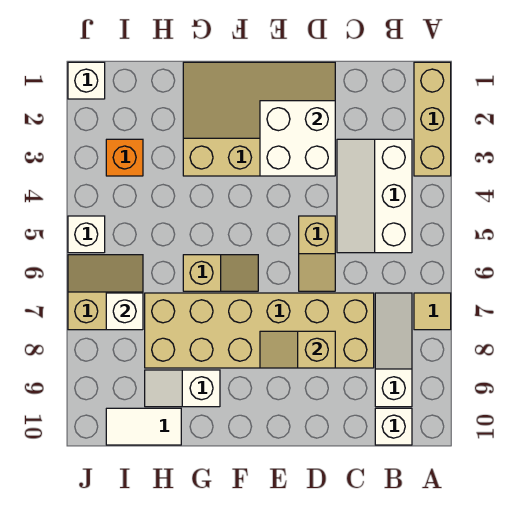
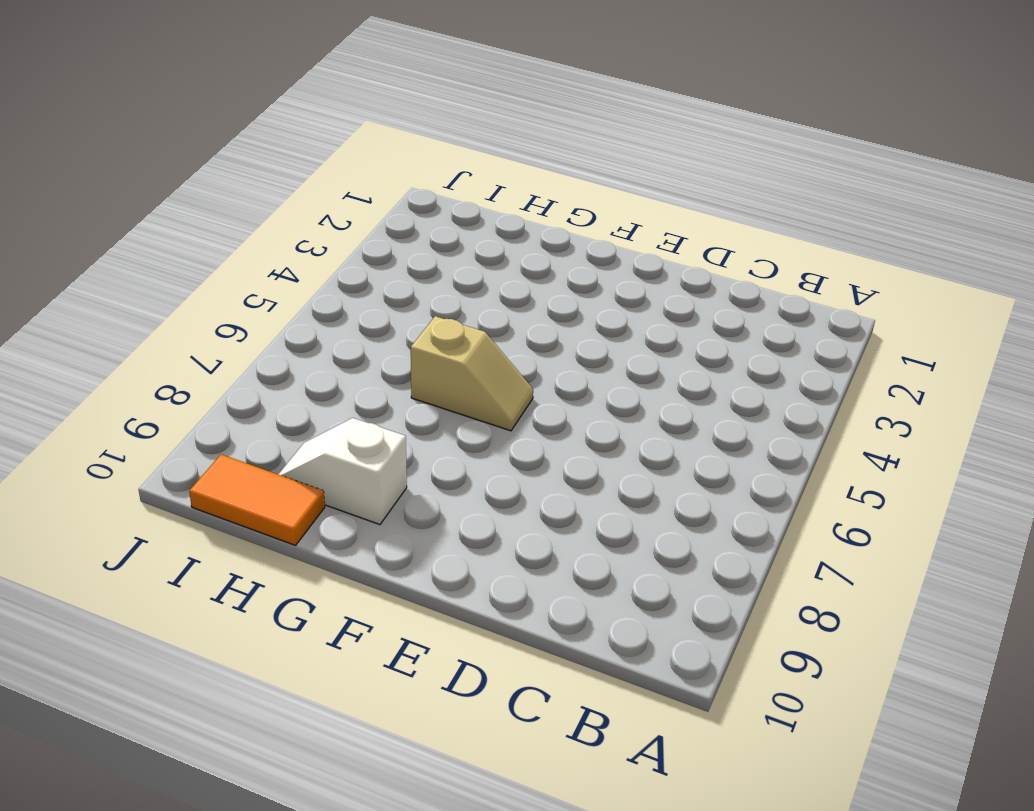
orange 1x2 tile [189,454,325,545] -> white 1x2 tile [106,408,181,445]
none -> tan 1x3 brick [414,62,451,176]
none -> tan 1x1 tile [414,293,451,330]
none -> white 2x3 slope [337,139,412,253]

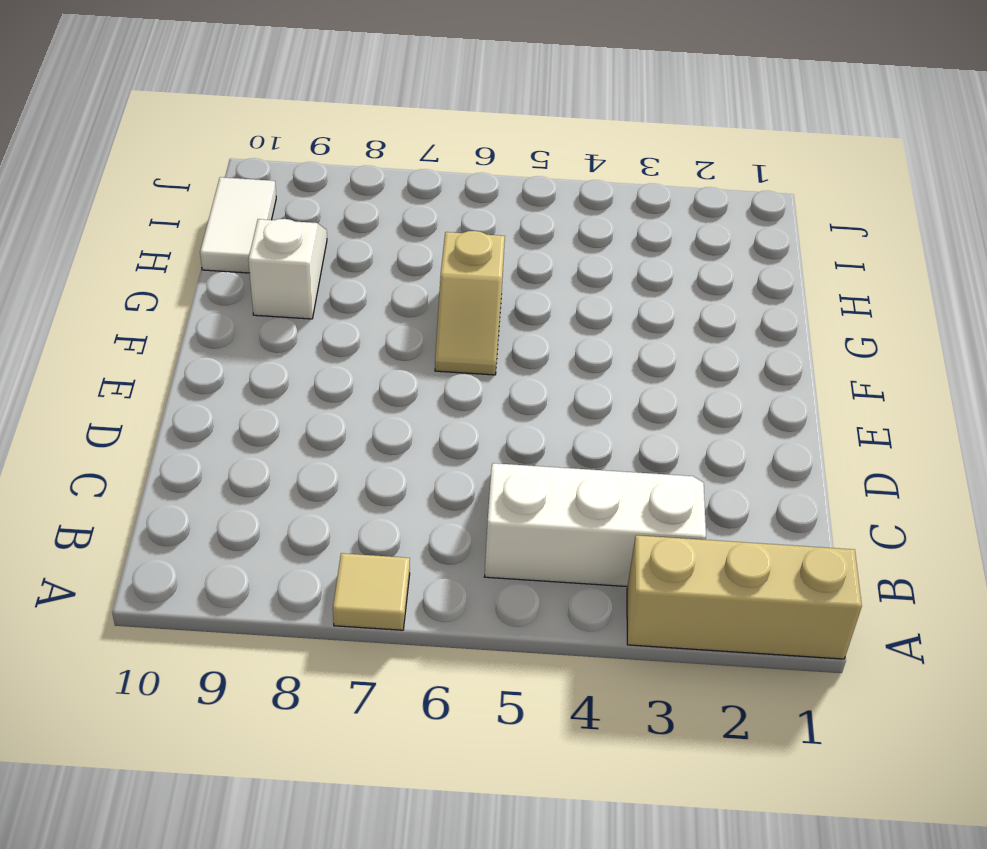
none -> white 1x3 slope [375,293,412,407]
none -> white 1x1 brick [375,408,412,445]
none -> tan 2x6 brick [145,293,374,368]

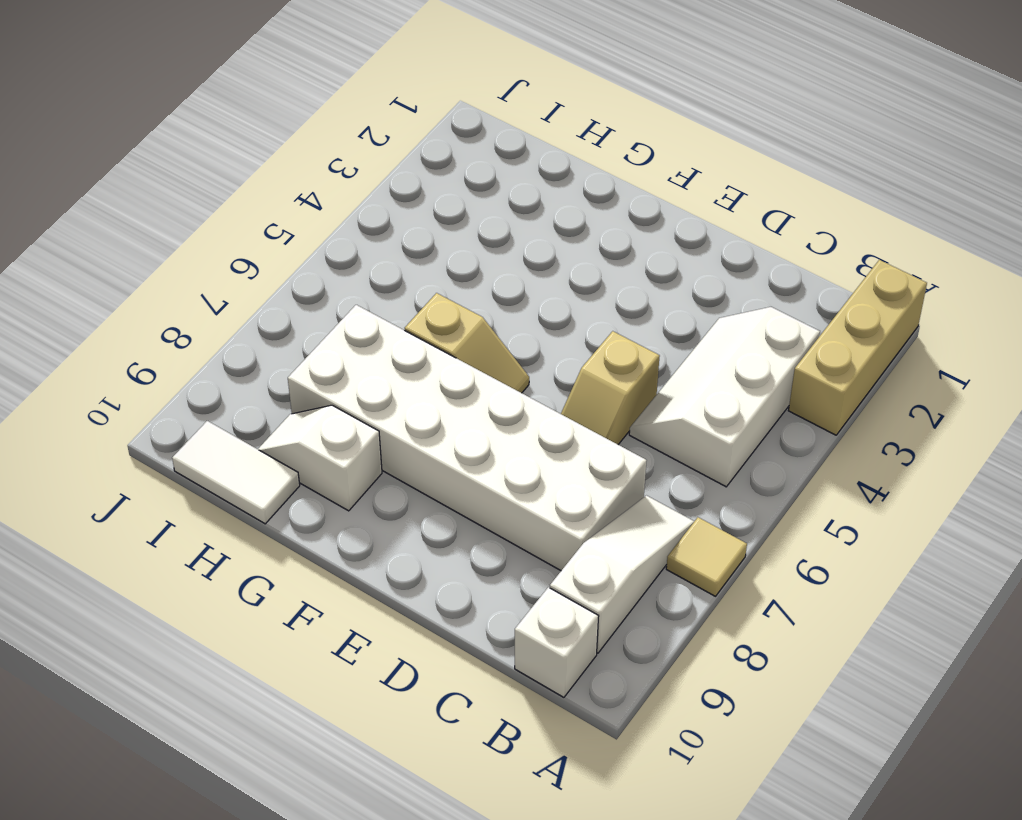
white 2x6 brick [288,305,647,571] -> tan 2x6 brick [145,293,374,368]
none -> tan 3x4 slope [183,62,335,176]
none -> orange 1x1 brick [106,139,143,176]
none -> tan 2x2 slope [68,255,143,330]

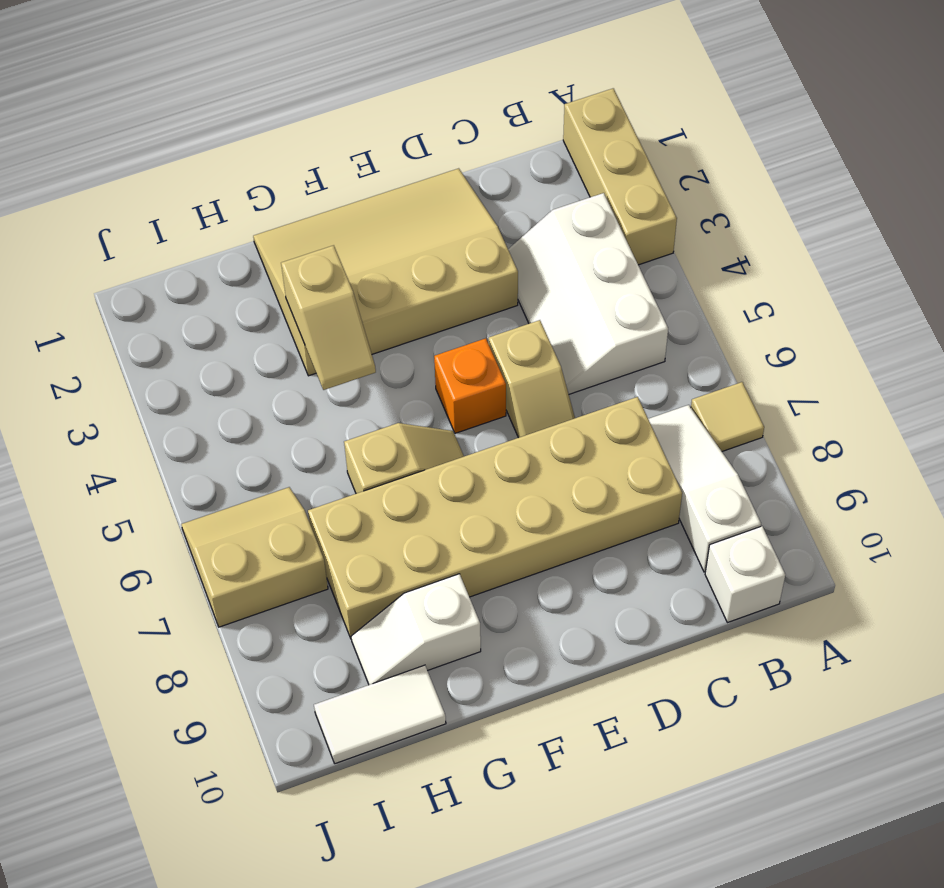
orange 1x1 brick [434,338,506,433] -> orange 1x1 brick moved to [106,139,143,176]
tan 1x2 slope [281,245,376,390] -> tan 1x2 slope turned to [260,331,335,368]
none -> white 1x1 brick [68,62,105,99]
none -> white 1x1 brick [68,216,105,253]
none -> white 2x2 brick [260,101,335,176]

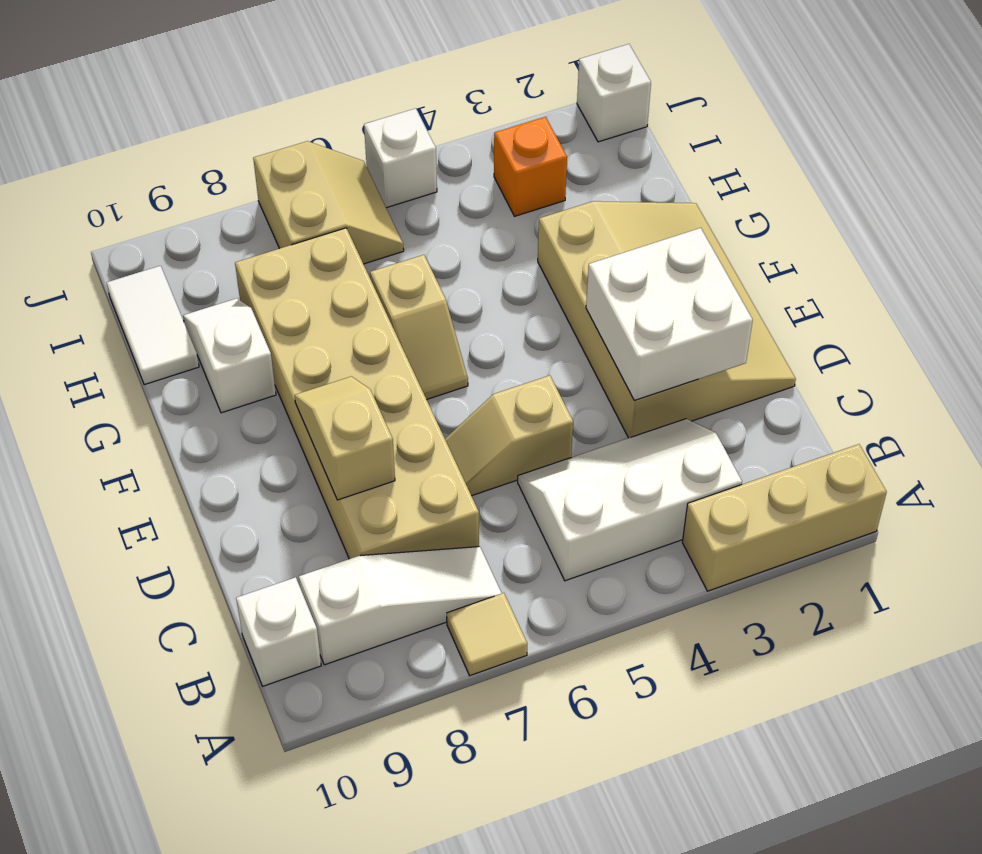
none -> white 1x1 brick [106,293,143,330]

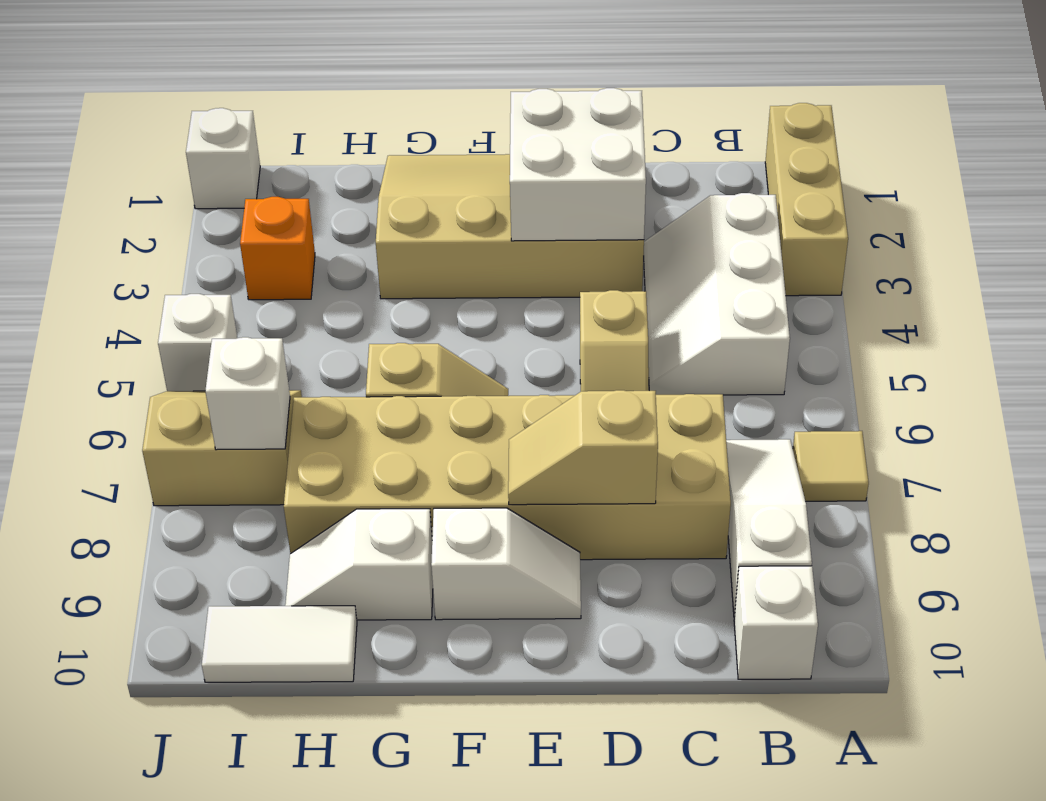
white 1x2 slope [431,508,581,620] -> none

